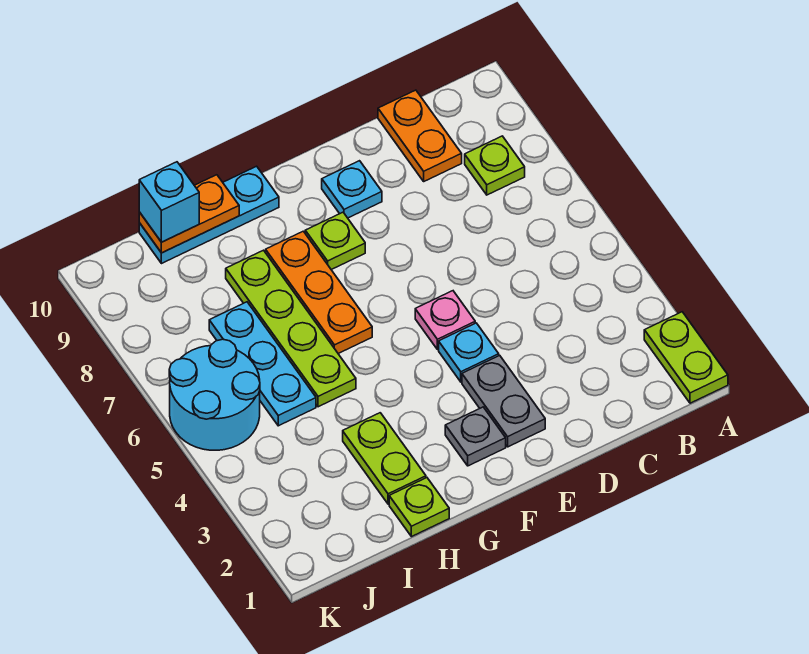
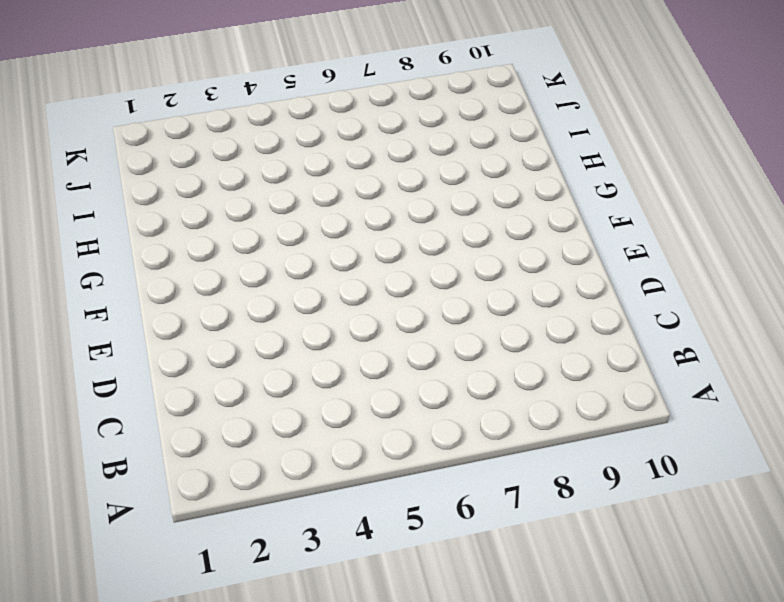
none -> lime 1x2 plate [644,312,728,403]
none -> lime 1x1 plate [465,136,525,195]
none -> orange 1x2 plate [378,90,462,181]

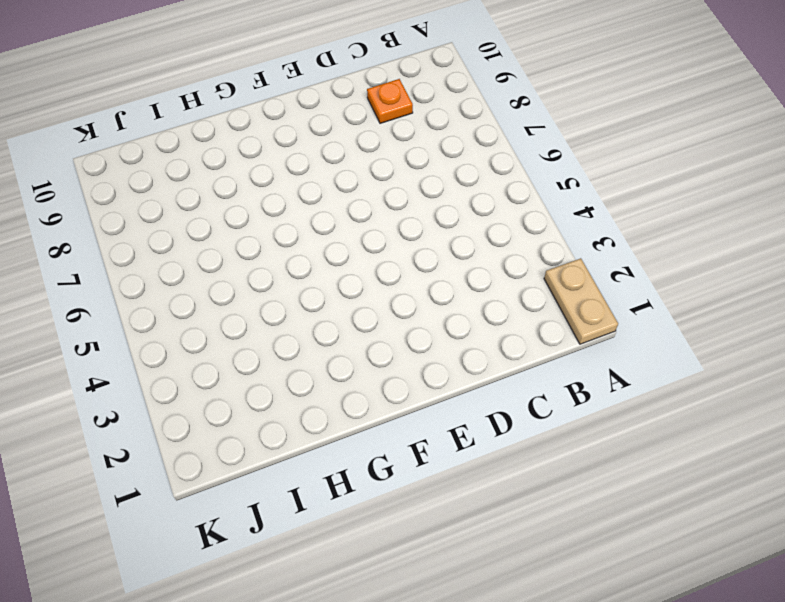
tan 1x2 plate [544,258,618,344] -> lime 1x2 plate [644,312,728,403]
orange 1x1 plate [367,79,413,123] -> orange 1x2 plate [378,90,462,181]
none -> lime 1x1 plate [465,136,525,195]
none -> grey 1x2 plate [462,355,545,447]
none -> cyan 1x1 plate [439,323,499,382]

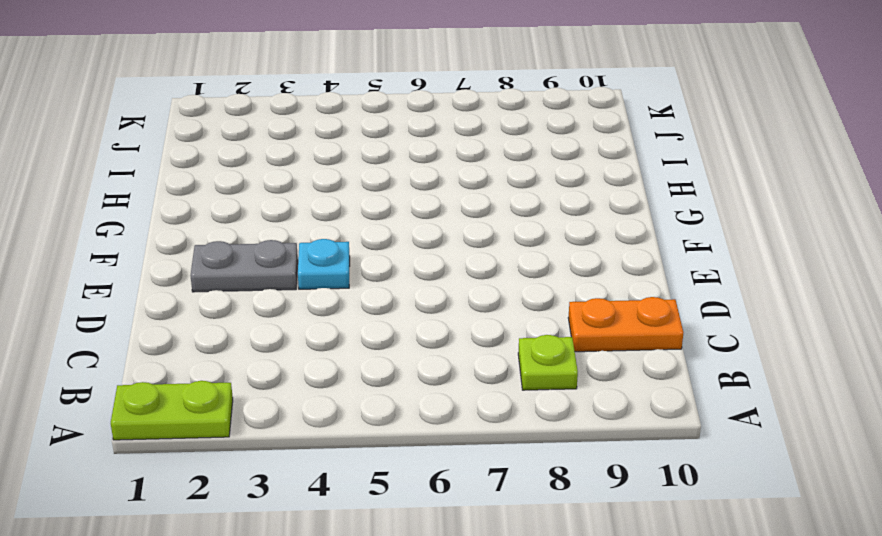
none -> pink 1x1 plate [415,291,475,350]
none -> cyan 1x1 plate [322,161,382,218]
none -> grey 1x1 plate [445,407,506,466]

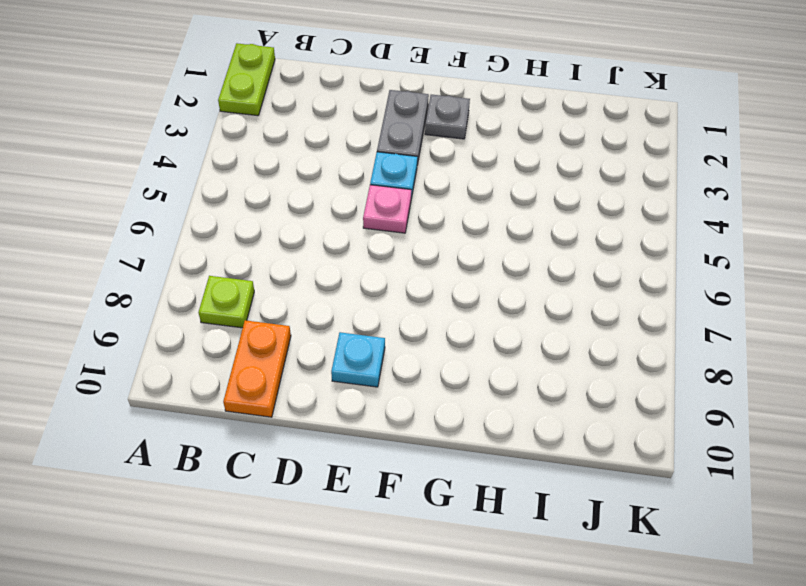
none -> lime 1x1 plate [305,212,365,270]
none -> orange 1x3 plate [266,231,372,354]
none -> cyan 1x3 plate [139,166,279,264]

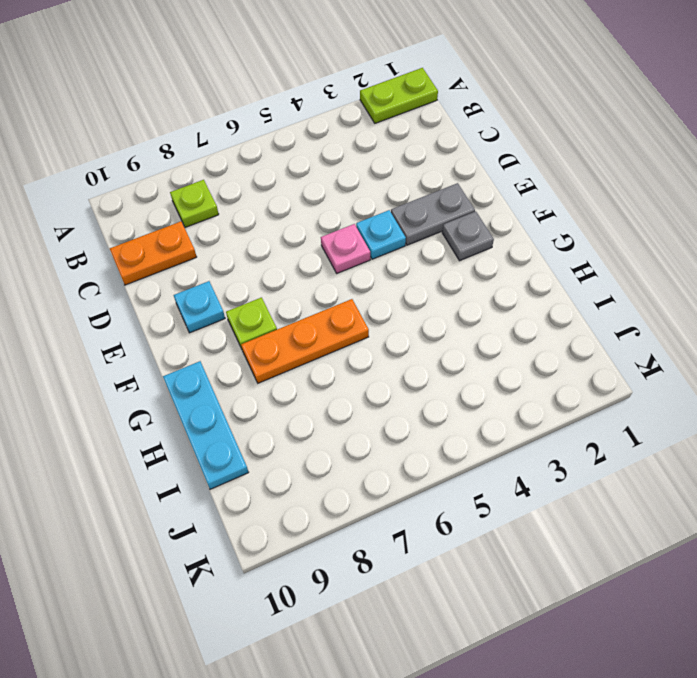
none -> lime 1x1 plate [389,478,449,537]
none -> lime 1x2 plate [343,413,426,504]
none -> lime 1x4 plate [226,250,356,407]

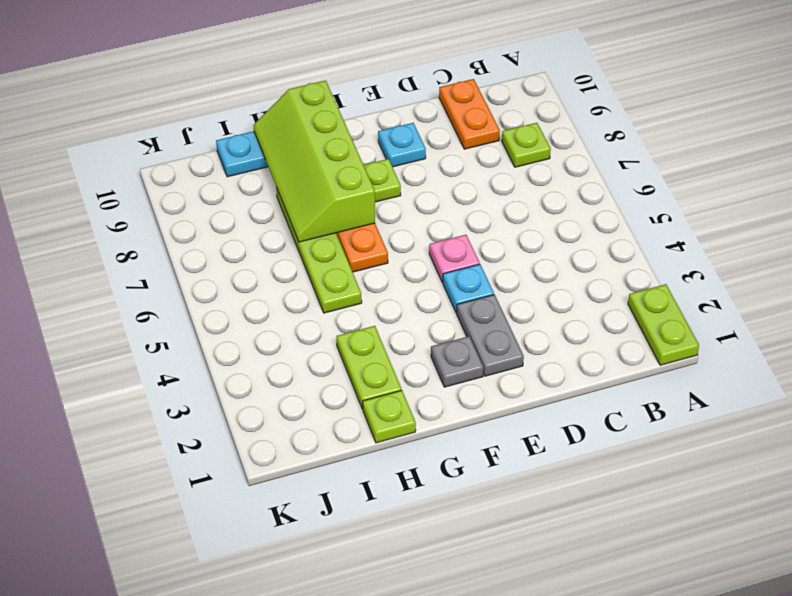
lime 2x4 slope [254,80,375,242] -> orange 1x2 plate [139,175,239,253]
none -> cyan 1x3 plate [209,302,316,426]
none -> cyan 2x2 round brick [169,339,260,450]
none -> cyan 1x1 brick [139,162,199,242]

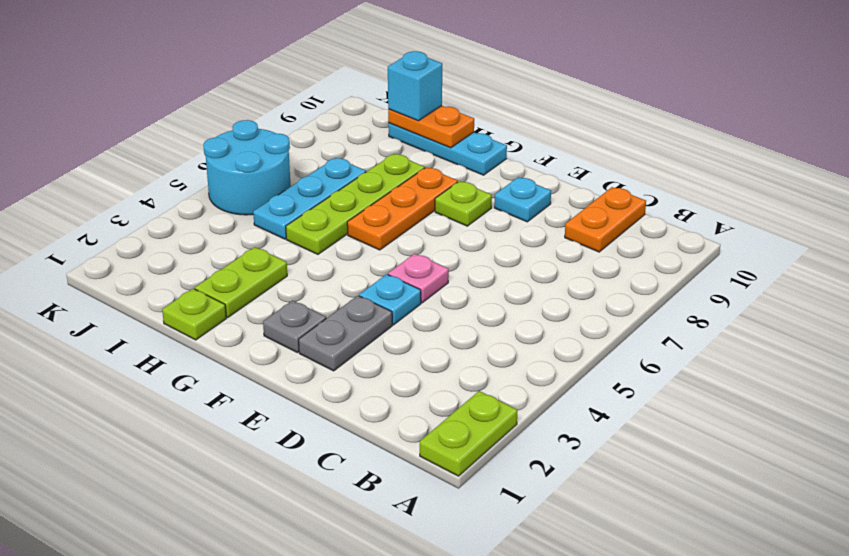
none -> lime 1x1 plate [465,136,525,195]

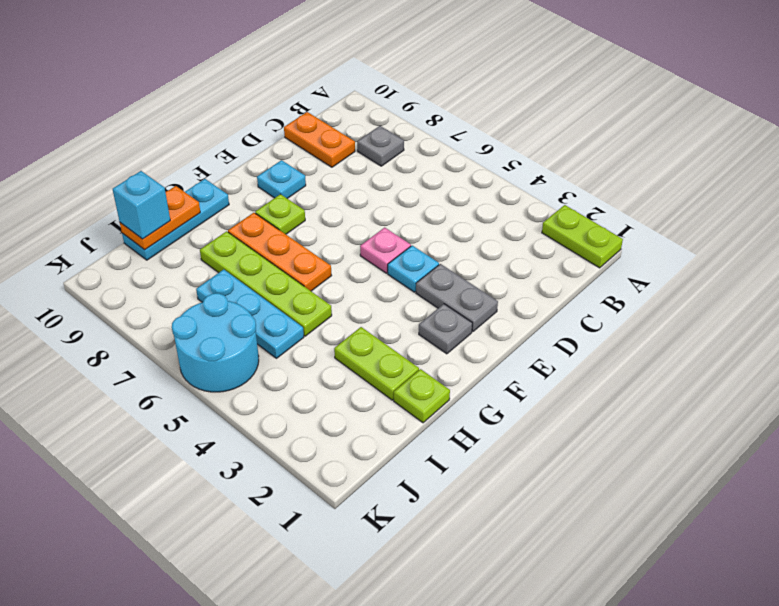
grey 1x1 plate [357,126,404,166] -> lime 1x1 plate [465,136,525,195]

